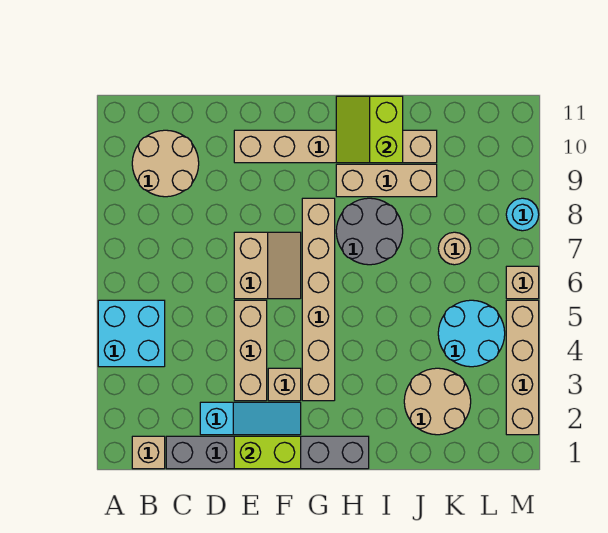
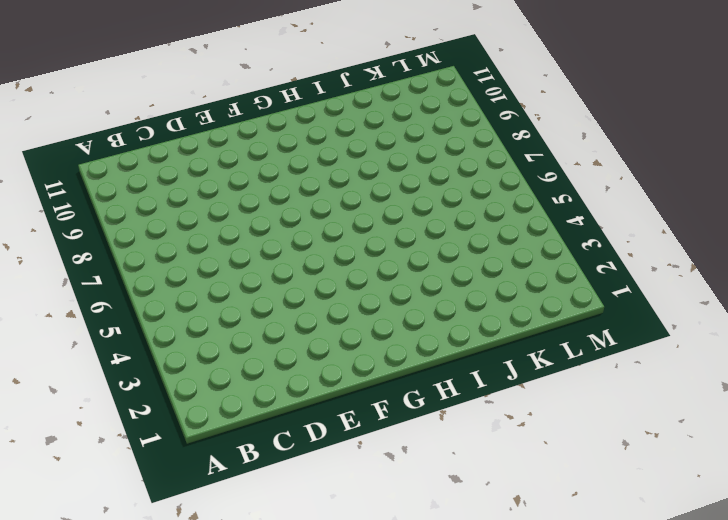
none -> cyan 2x2 brick [98,300,165,367]
none -> tan 1x1 brick [132,436,165,469]
none -> tan 2x2 round brick [132,130,199,197]

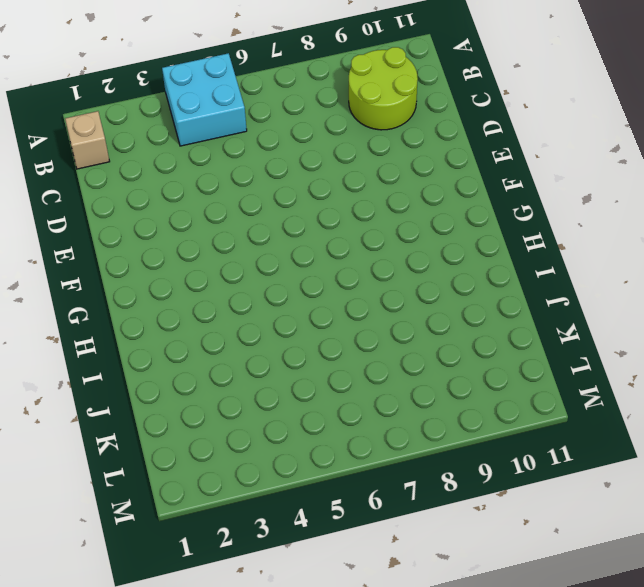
lime 2x2 round brick [349,47,418,130] -> tan 2x2 round brick [132,130,199,197]
none -> grey 1x6 brick [166,436,369,469]
none -> cyan 1x3 slope [200,402,301,435]
none -> tan 1x3 brick [234,300,267,401]

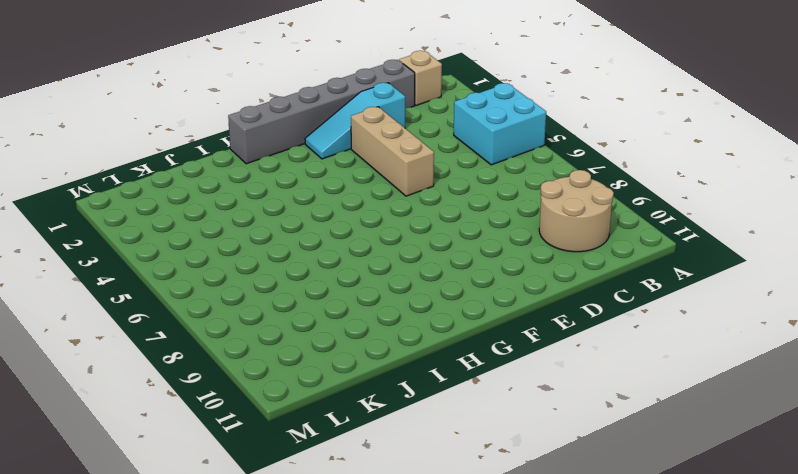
none -> tan 2x2 slope [234,232,301,299]
none -> tan 1x6 brick [234,130,437,163]
none -> tan 1x1 brick [268,368,301,401]

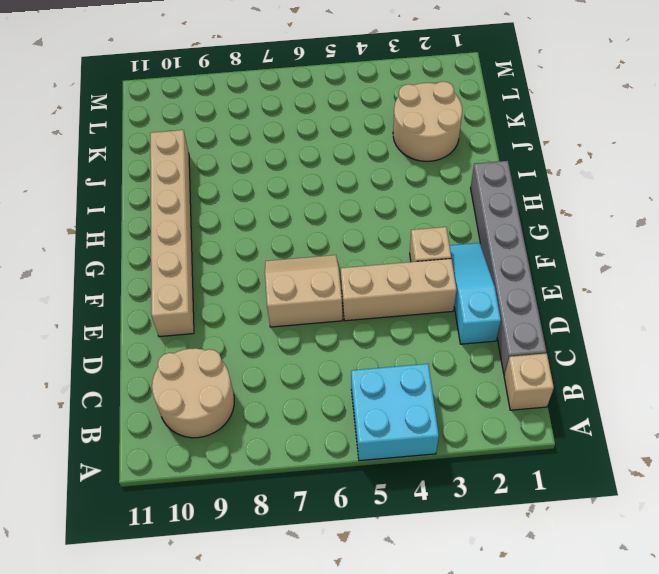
none -> tan 1x6 brick [302,198,335,401]
none -> grey 2x2 round brick [336,198,403,265]
none -> tan 1x3 brick [336,164,437,197]

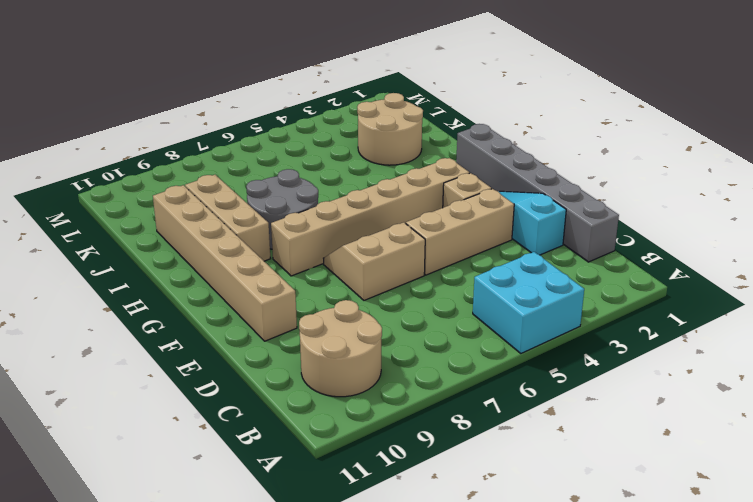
none -> tan 1x1 brick [132,436,165,469]
none -> cyan 2x2 round brick [438,300,505,367]
none -> tan 1x1 round brick [438,232,471,265]

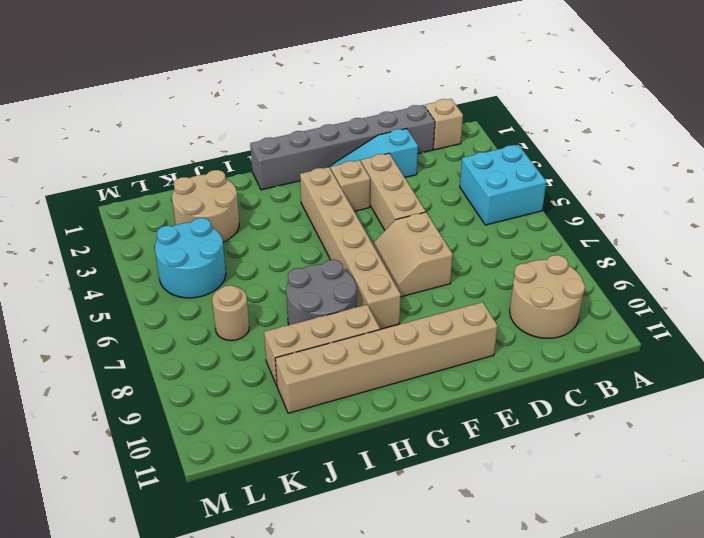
none -> tan 1x4 brick [506,300,539,435]
none -> tan 1x1 brick [506,266,539,299]
none -> cyan 1x1 round brick [506,198,539,231]

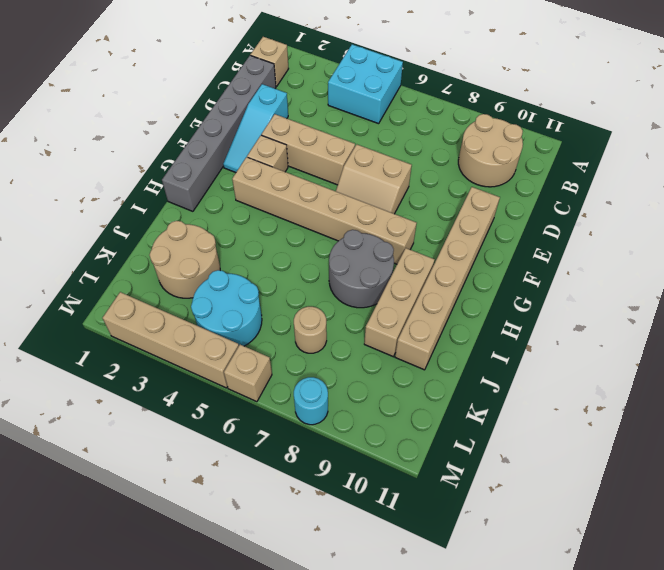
none -> lime 1x2 brick [234,436,301,469]
none -> lime 2x2 slope [336,96,403,163]

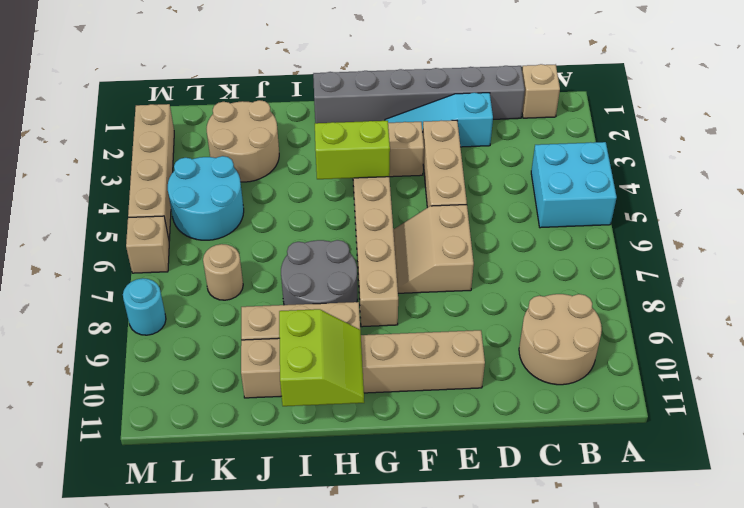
lime 1x2 brick [315,121,390,179] -> lime 1x2 brick moved to [234,436,301,469]

